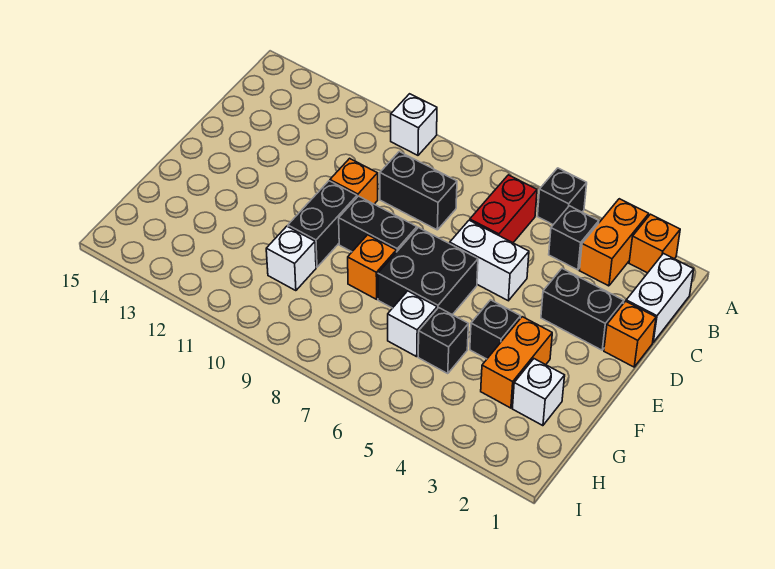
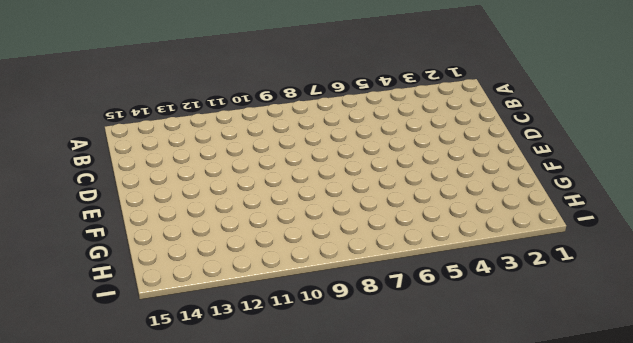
none -> orange 1x1 brick [629,214,680,273]
none -> orange 1x2 brick [579,199,649,286]
none -> black 1x1 brick [537,168,587,225]

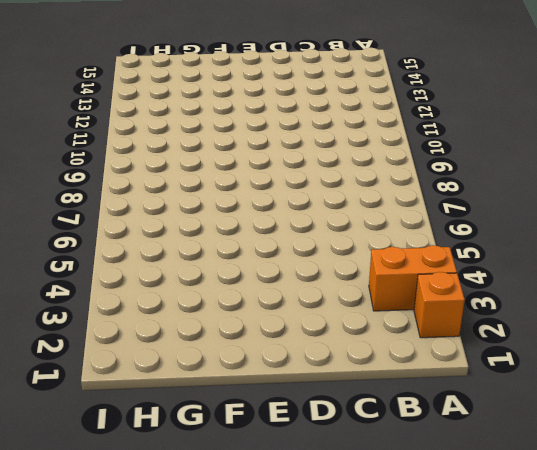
none -> black 1x1 brick [537,168,587,225]
none -> white 1x1 brick [391,94,437,155]
none -> white 1x2 brick [626,254,694,342]

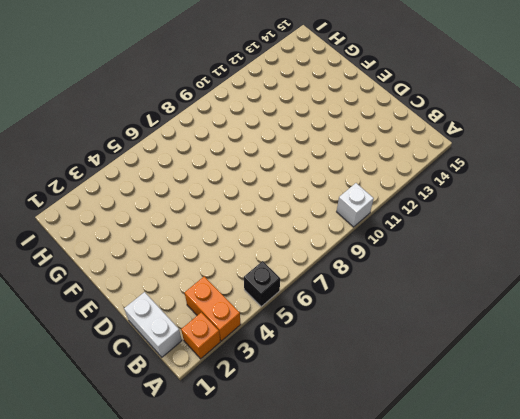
none -> black 1x1 brick [549,206,599,270]
none -> red 1x2 brick [470,175,537,243]
none -> black 1x2 brick [380,152,457,230]

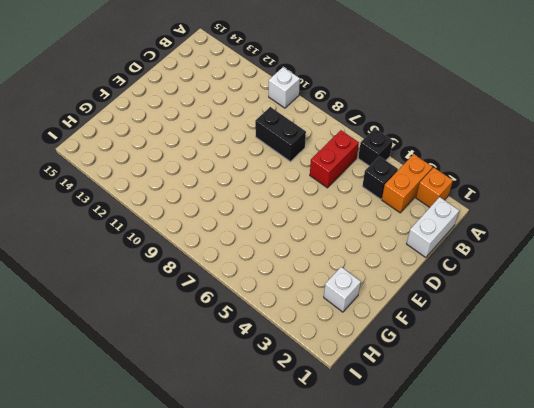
none -> orange 1x1 brick [604,301,656,367]
none -> black 1x2 brick [541,269,624,350]
none -> white 1x2 brick [450,220,529,301]

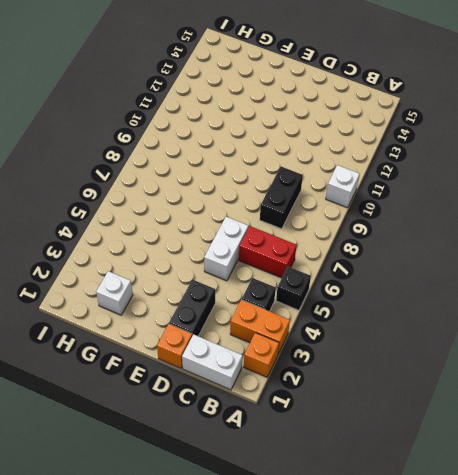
none -> orange 1x1 brick [330,158,378,204]
none -> black 2x2 brick [378,228,478,315]
none -> black 1x2 brick [339,196,417,252]

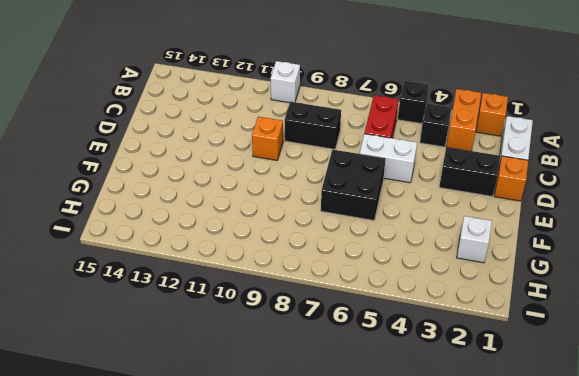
none -> black 1x2 brick [339,196,417,252]
none -> black 1x2 brick [288,181,357,267]
none -> orange 1x2 brick [481,317,552,408]

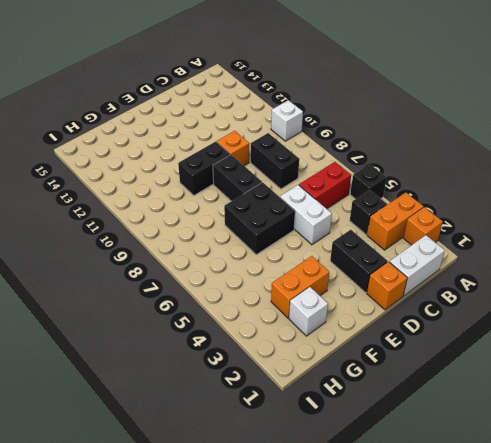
none -> black 1x1 brick [470,300,521,359]
none -> orange 1x1 brick [348,235,396,299]
none -> black 1x1 brick [418,308,468,374]

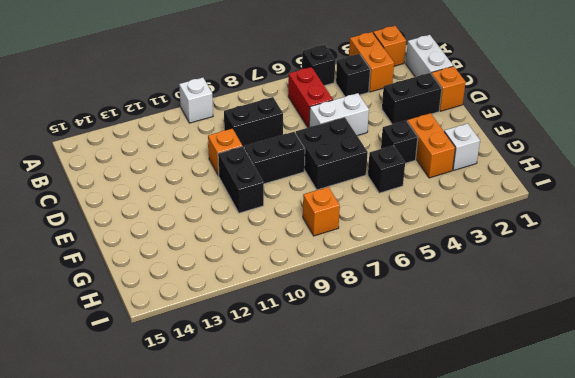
orange 1x1 brick [303,187,340,236] -> orange 1x1 brick moved to [348,235,396,299]
none -> white 1x1 brick [388,291,437,357]
none -> white 1x1 brick [266,226,316,291]

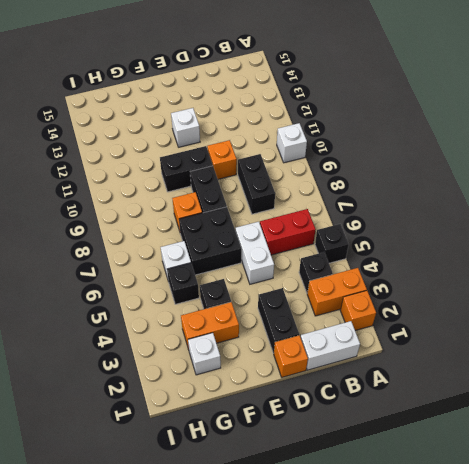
white 1x1 brick [171,108,200,147] -> white 1x1 brick moved to [266,226,316,291]

